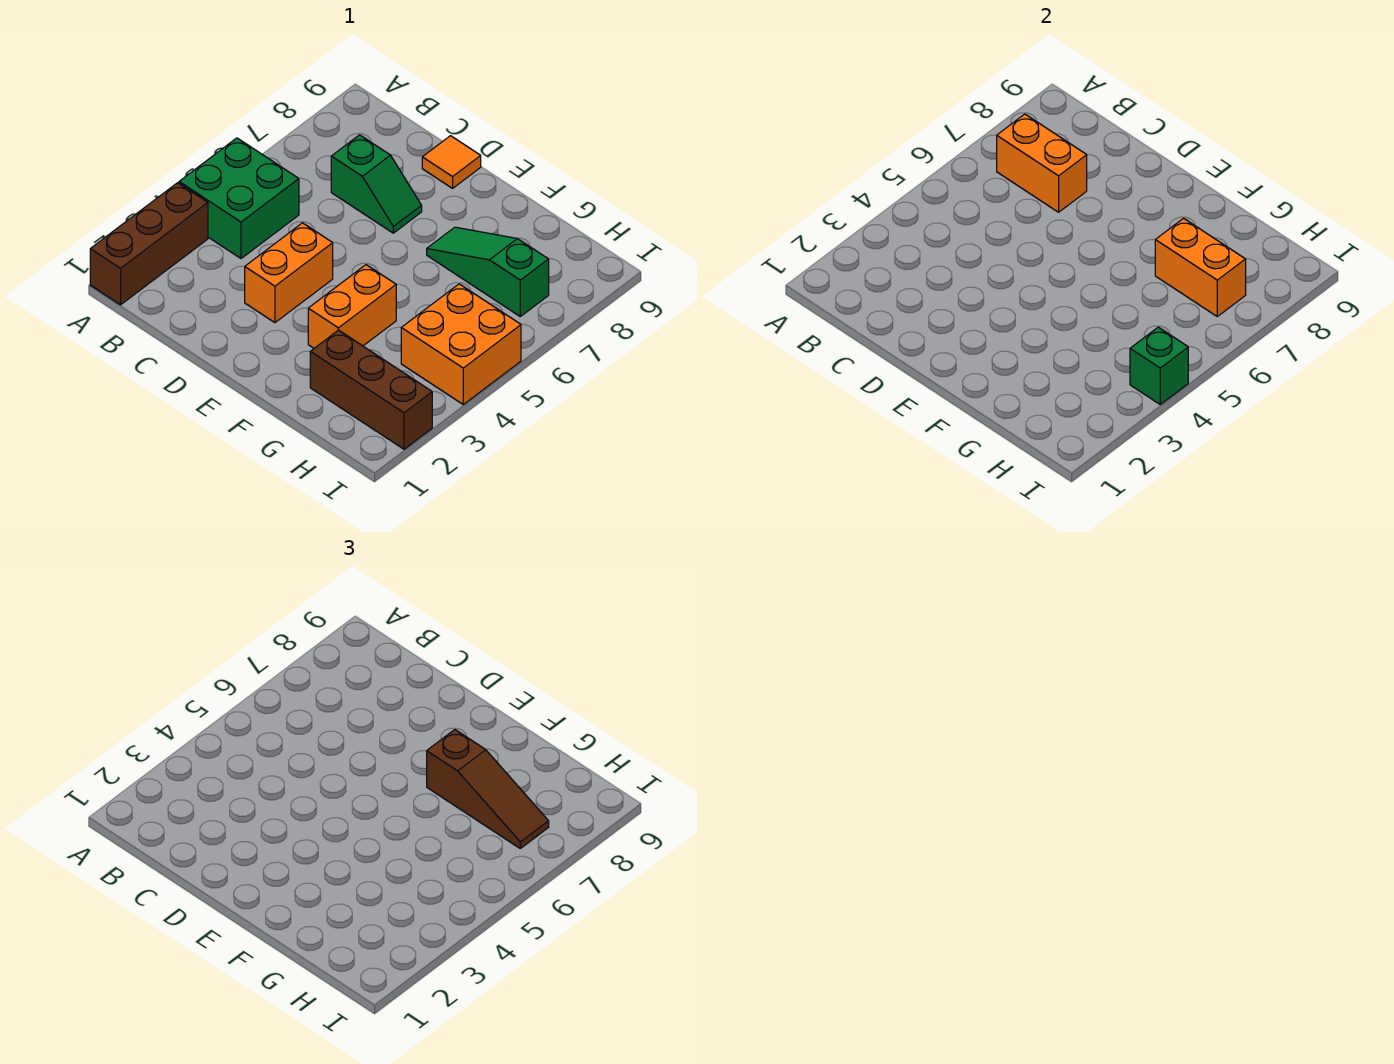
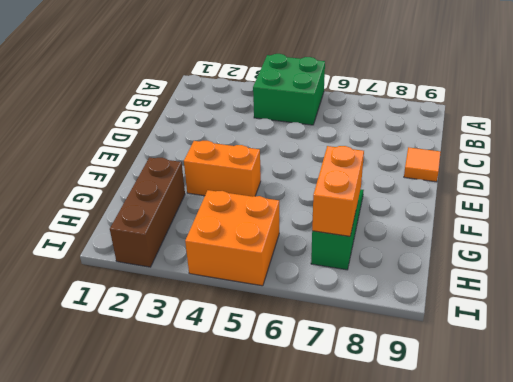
none -> brown 1x3 brick [90,183,208,305]
none -> green 1x2 slope [331,135,422,233]
none -> orange 1x2 brick [245,223,333,323]

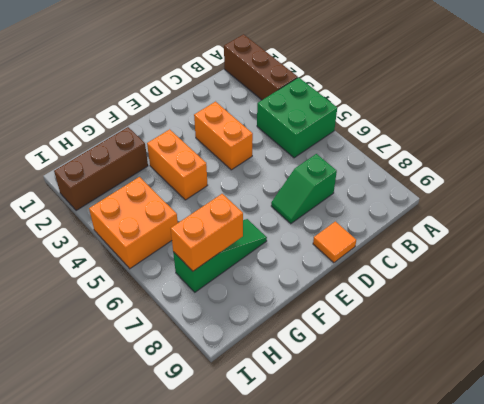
none -> orange 1x2 brick [997,114,1087,212]
none -> green 1x1 brick [1130,327,1188,404]
none -> brown 1x3 slope [427,730,549,848]

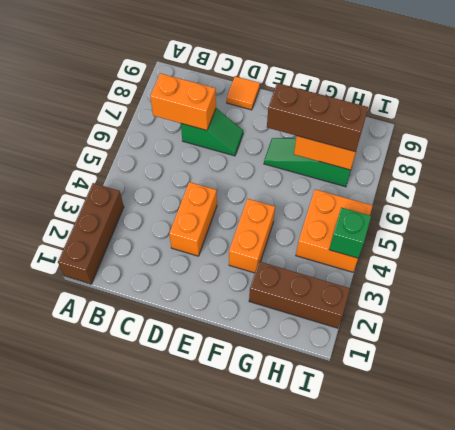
brown 1x3 brick [267,83,368,152] -> brown 1x3 slope [427,730,549,848]
none -> green 2x2 brick [179,138,299,258]

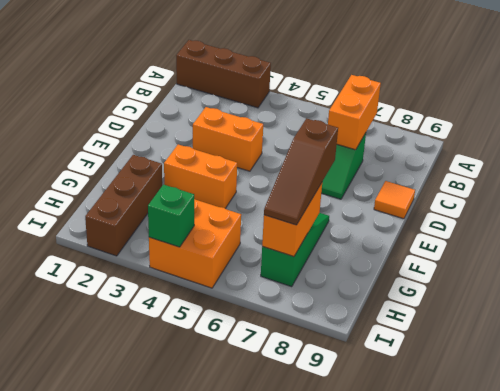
none -> green 2x2 brick [179,138,299,258]

